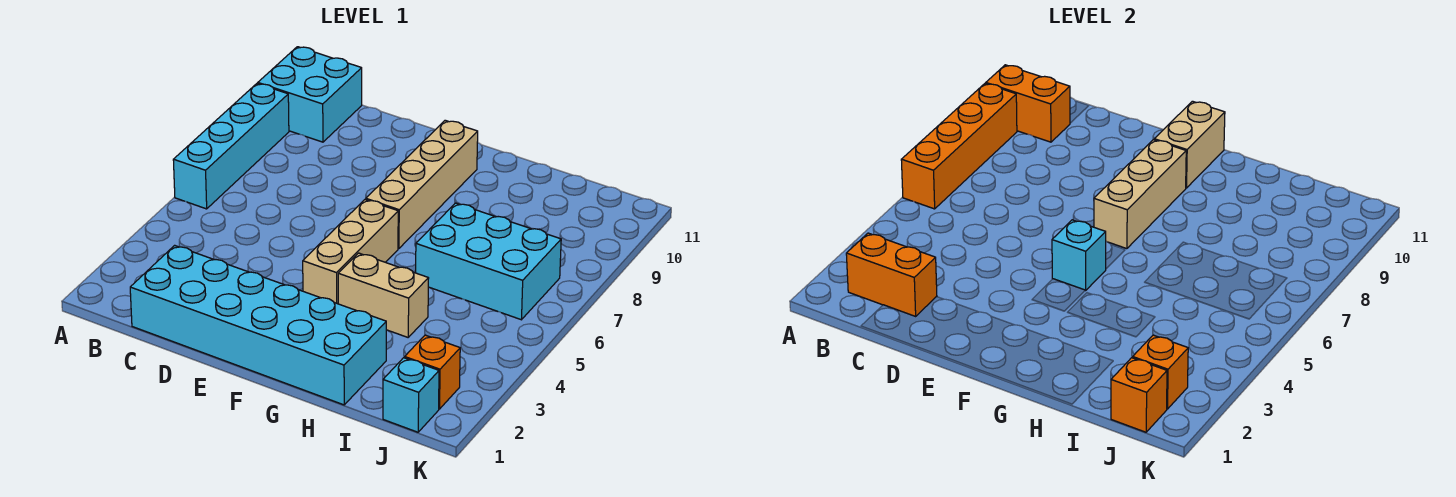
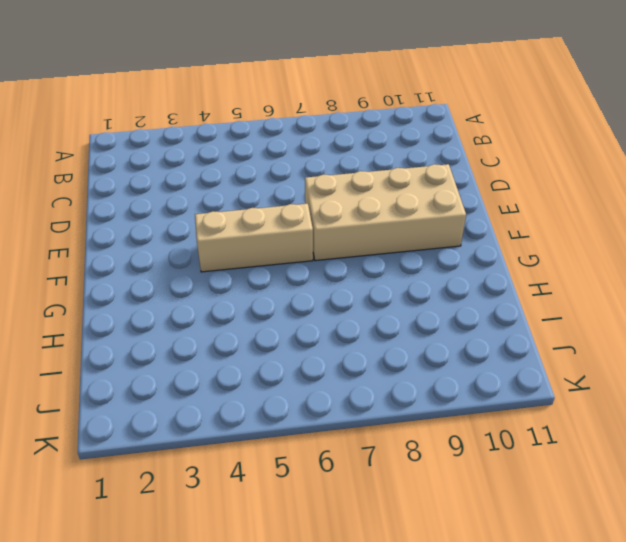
tan 2x4 brick [305,164,466,261] -> tan 1x4 brick [366,120,478,249]
none -> cyan 1x4 brick [173,84,289,209]
none -> cyan 2x2 brick [258,47,362,142]
none -> cyan 2x6 brick [130,245,386,405]

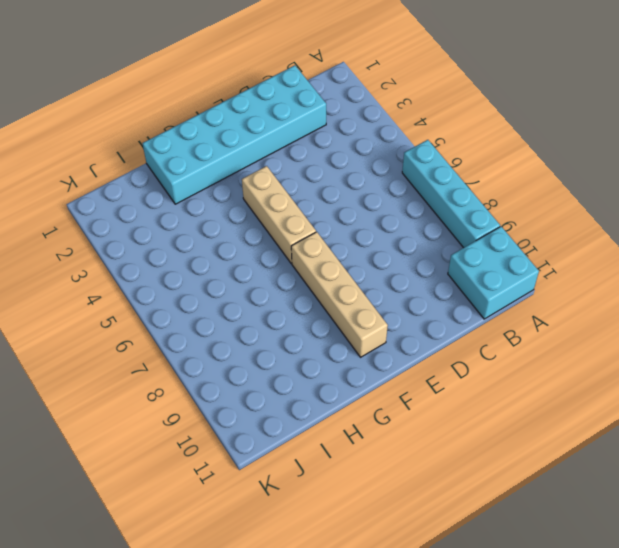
none -> tan 1x2 brick [338,253,429,337]
none -> cyan 2x3 brick [416,203,561,320]
none -> cyan 1x1 brick [383,358,439,432]

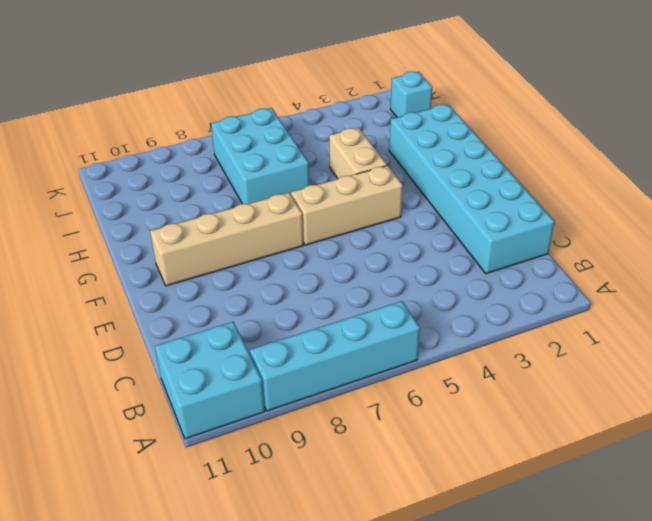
none -> orange 1x1 brick [404,335,460,409]
none -> orange 1x4 brick [901,84,1017,209]
none -> orange 1x2 brick [986,65,1070,142]

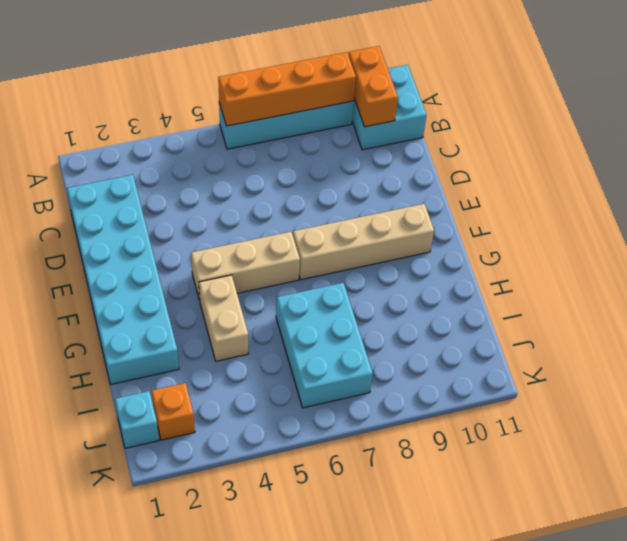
none -> orange 1x2 brick [846,233,937,316]
none -> cyan 1x1 brick [1052,220,1106,290]
none -> tan 1x3 brick [1094,140,1186,249]

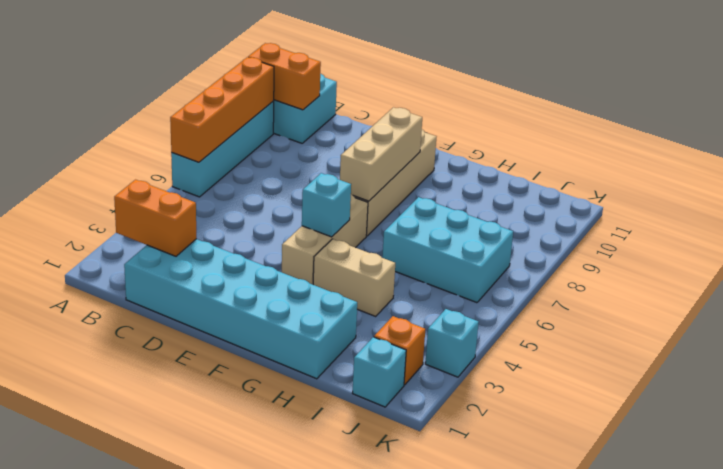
cyan 1x1 brick [425,309,479,377] -> none
none -> tan 1x2 brick [1154,101,1225,188]
none -> orange 1x1 brick [1111,358,1167,432]
none -> orange 1x1 brick [1132,335,1188,409]

